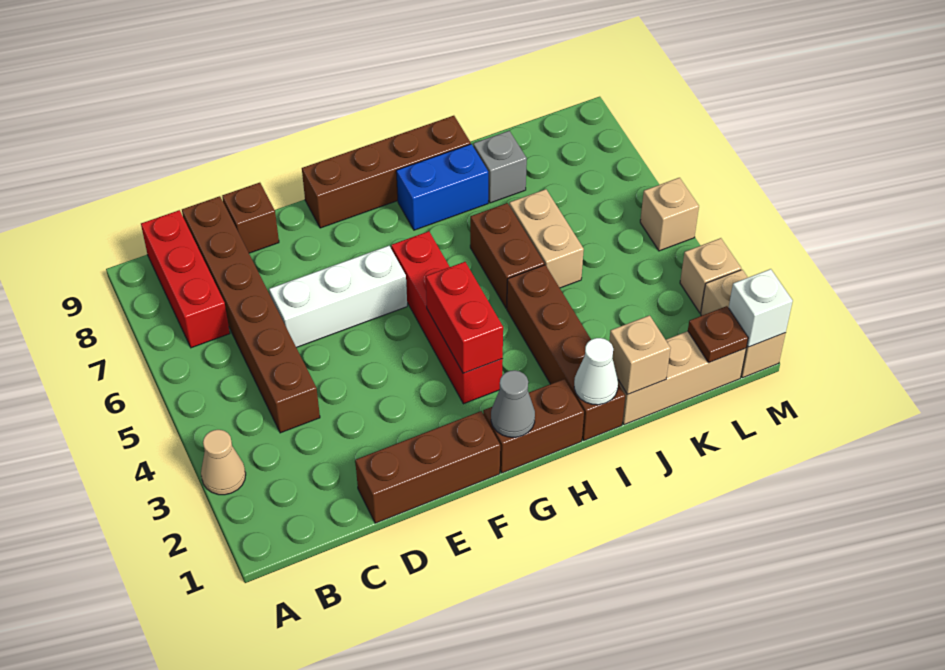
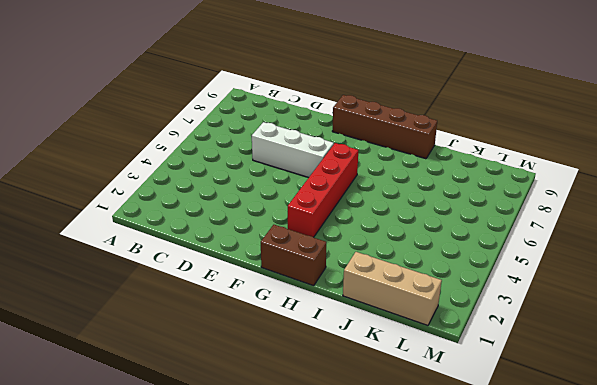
none -> tan 1x1 cone [201,430,246,495]
none -> red 1x3 brick [141,210,230,348]
none -> brown 1x6 brick [182,196,320,433]

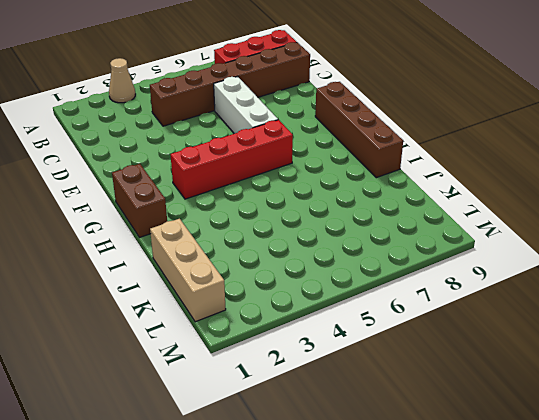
none -> brown 1x3 brick [355,411,500,523]
none -> brown 1x1 brick [222,183,279,253]
none -> blue 1x2 brick [396,144,488,230]

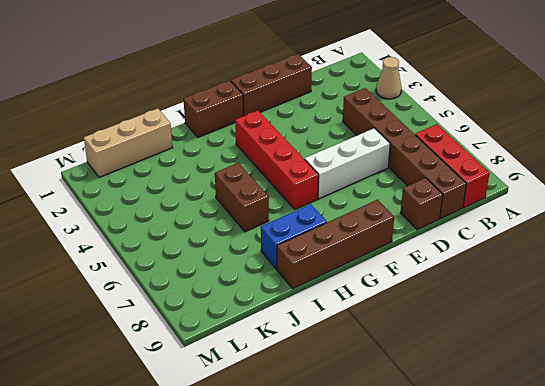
none -> brown 1x4 brick [507,265,625,440]
none -> tan 1x2 brick [509,189,584,288]
none -> grey 1x1 brick [473,131,527,203]

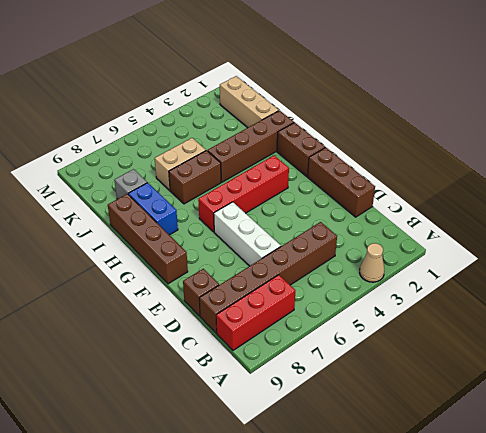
none -> tan 1x2 brick [701,270,786,378]
none -> tan 1x1 brick [680,238,741,313]
none -> tan 1x1 brick [640,178,699,251]

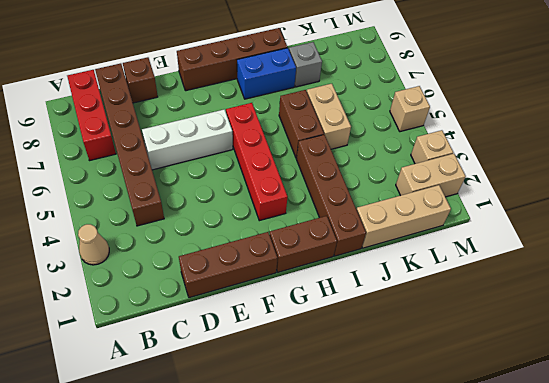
tan 1x2 brick [396,154,466,197] -> tan 1x2 brick turned to [701,270,786,378]
none -> grey 1x1 cone [491,370,535,437]
none -> red 1x2 brick [426,262,503,373]
none -> white 1x1 cone [574,338,618,405]

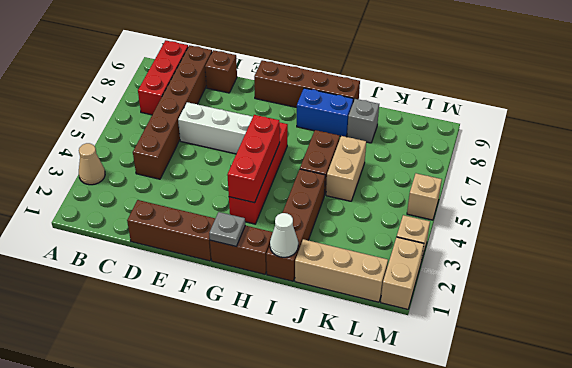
grey 1x1 plate [209,212,245,247] -> grey 1x1 cone [491,370,535,437]
red 1x3 brick [227,115,280,203] -> red 1x2 brick [426,262,503,373]
none -> tan 1x1 brick [609,315,671,395]
none -> brown 1x1 plate [688,306,748,363]
none -> white 1x1 brick [729,269,793,347]

